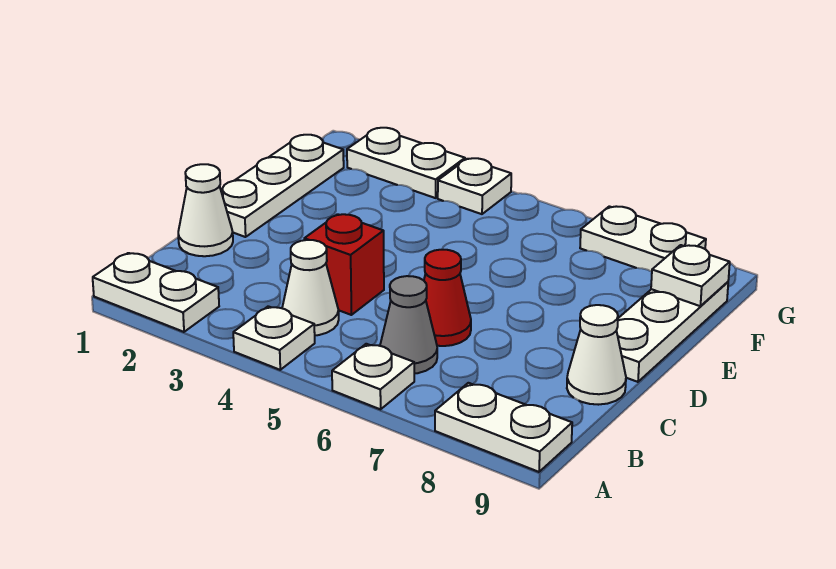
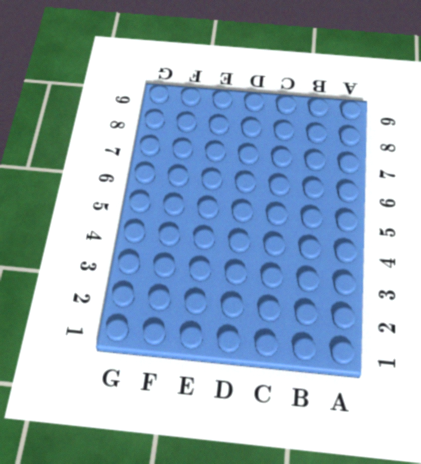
none -> white 1x2 plate [93,253,219,332]
none -> white 1x1 plate [233,306,315,370]
none -> white 1x1 plate [332,344,414,409]

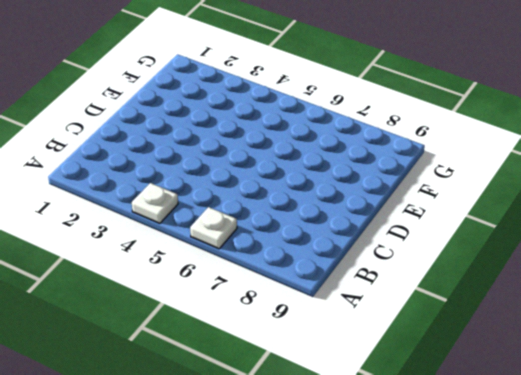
none -> white 1x2 plate [93,253,219,332]
none -> white 1x2 plate [435,383,572,472]
none -> white 1x1 cone [282,240,339,335]

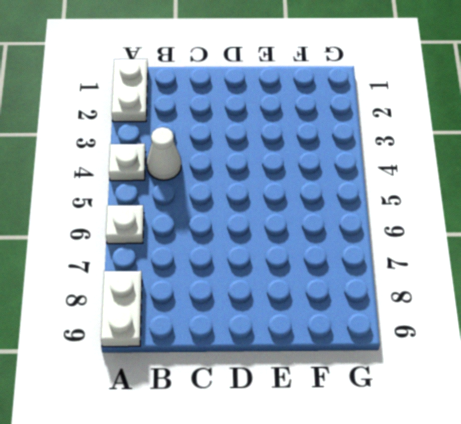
none -> grey 1x1 cone [380,276,437,374]
none -> white 1x1 cone [178,164,233,256]
none -> red 1x1 brick [304,214,384,315]

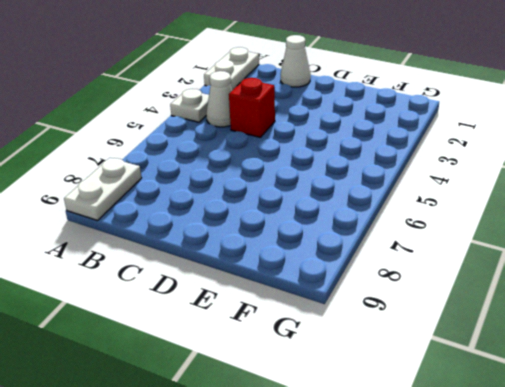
none -> white 1x1 plate [332,344,414,409]
none -> grey 1x1 cone [380,276,437,374]
none -> red 1x1 cone [424,250,471,346]

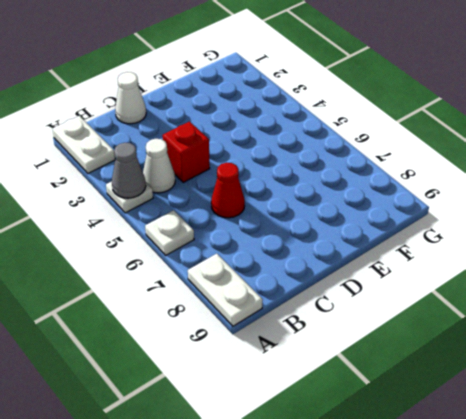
grey 1x1 cone [112,143,146,198] -> grey 1x1 cone moved to [380,276,437,374]
none -> white 1x1 cone [567,305,626,405]
none -> white 1x3 plate [221,135,344,237]
none -> white 1x3 plate [616,282,728,382]

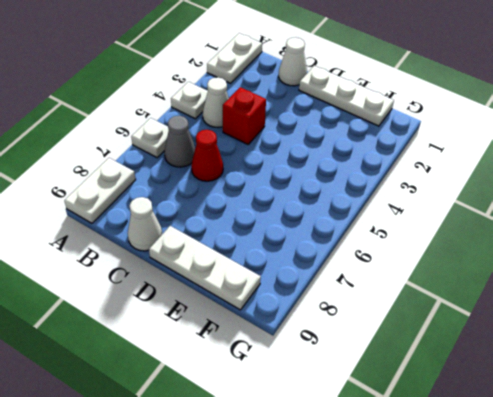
none -> white 1x2 plate [347,128,465,198]
none -> white 1x1 plate [438,158,511,214]
none -> white 1x2 plate [580,206,706,272]

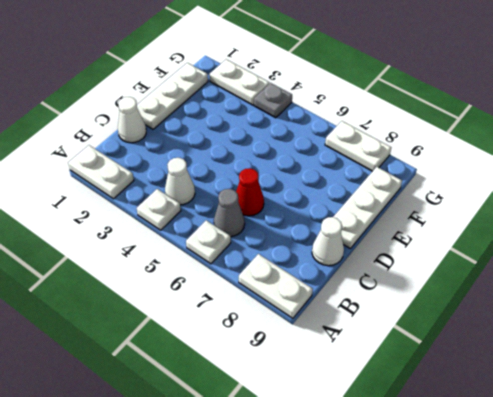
grey 1x1 plate [254,83,292,118] -> white 1x1 plate [438,158,511,214]
none -> red 1x1 brick [304,214,384,315]
none -> white 1x1 plate [651,245,730,306]

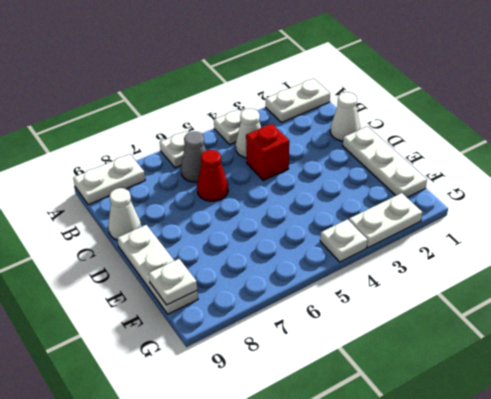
none -> white 1x2 plate [580,206,706,272]

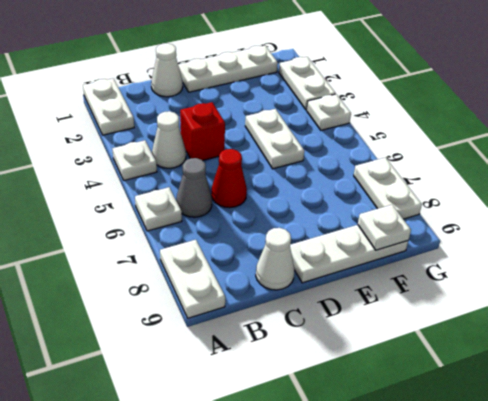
white 1x2 plate [245,109,304,169] -> none

